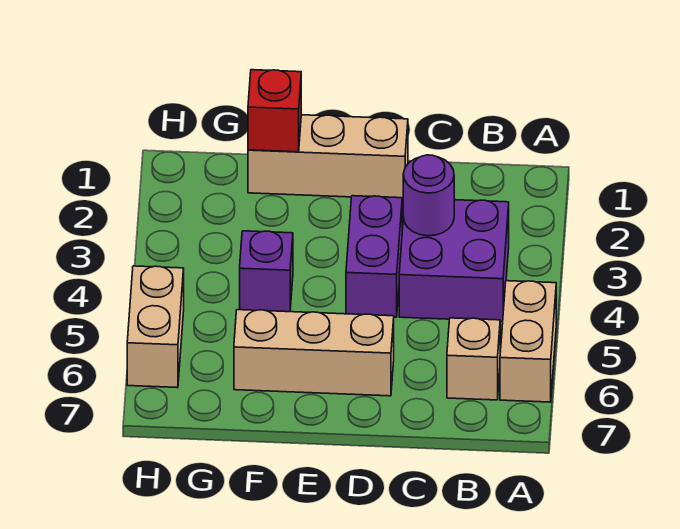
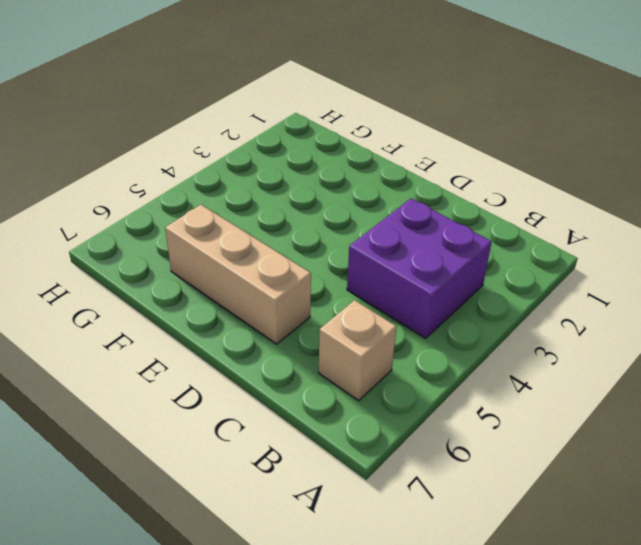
none -> tan 1x2 brick [500,281,556,402]
none -> tan 1x3 brick [248,115,408,199]

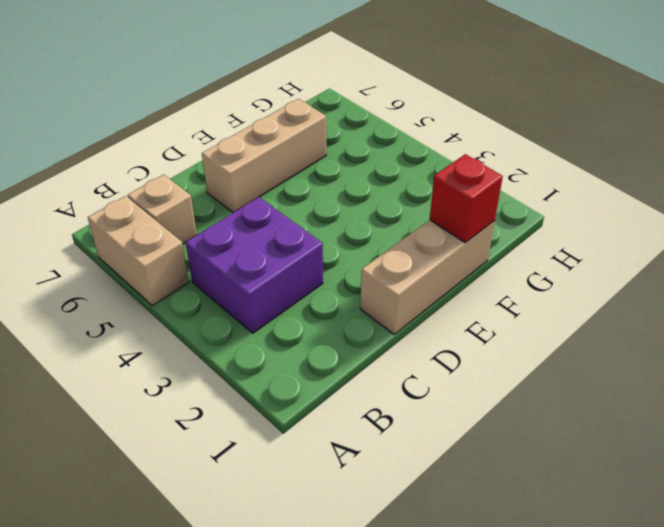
none -> purple 1x2 brick [346,196,402,317]
none -> purple 1x1 brick [240,231,293,312]

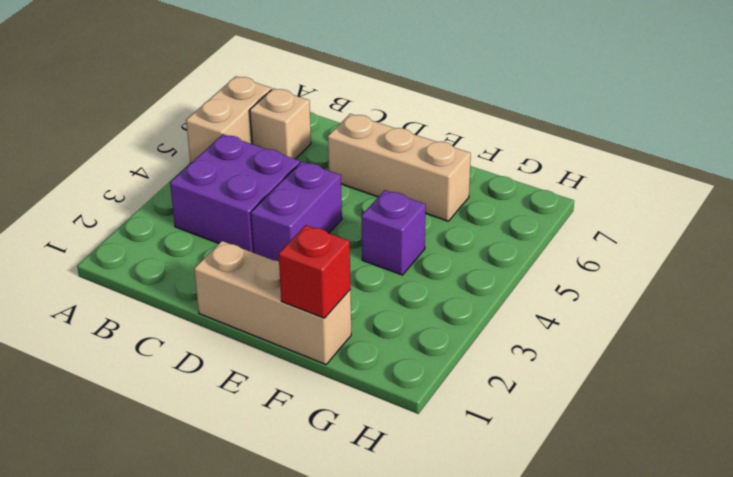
none -> tan 1x2 brick [127,266,184,388]
none -> purple 1x1 round brick [403,155,454,236]

